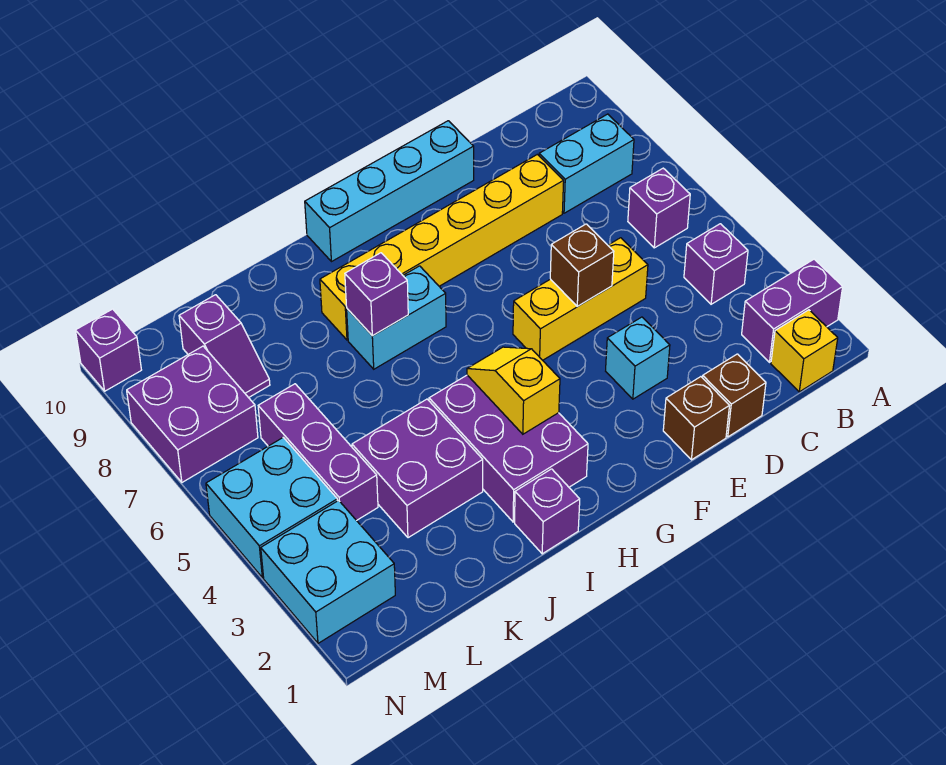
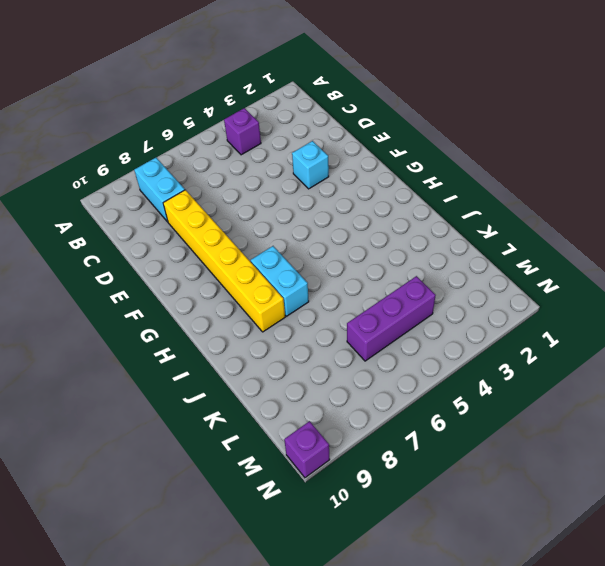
none -> purple 1x2 brick [742,259,843,362]
none -> yellow 1x1 brick [771,310,838,392]
none -> purple 1x1 brick [628,168,690,248]

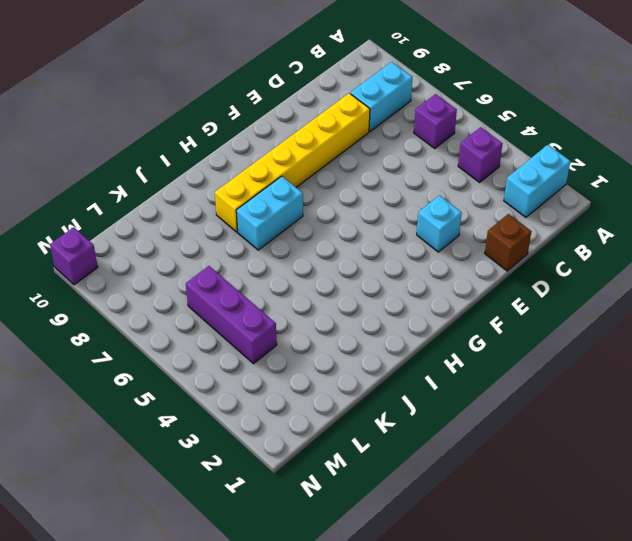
cyan 1x2 brick [504,145,570,217] -> purple 1x2 brick [742,259,843,362]
none -> yellow 1x1 brick [771,310,838,392]
none -> yellow 1x3 brick [513,238,648,360]
none -> brown 1x1 brick [663,377,729,460]

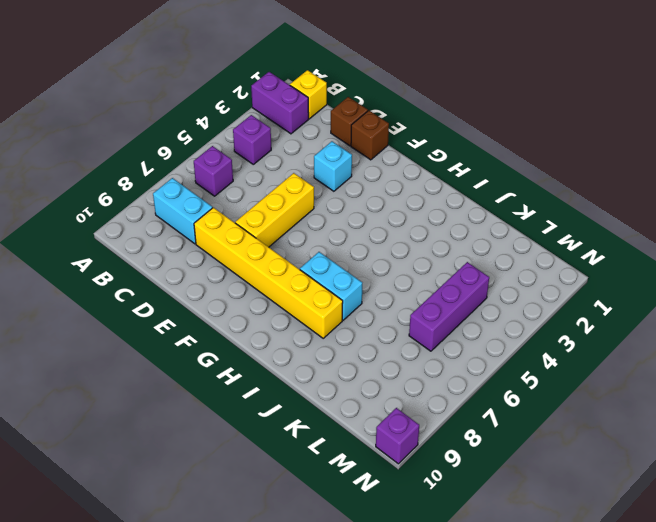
yellow 1x3 brick [235,173,314,247] -> yellow 1x3 brick turned to [513,238,648,360]
none -> cyan 1x4 brick [305,121,474,262]
none -> purple 2x3 brick [429,375,588,522]
none -> purple 1x1 brick [515,469,580,554]

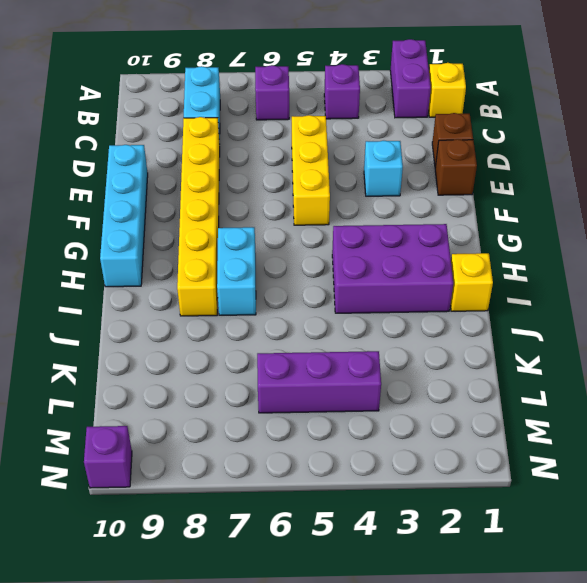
yellow 1x1 brick [450,253,493,311] -> purple 1x1 brick [515,469,580,554]
none -> purple 2x2 brick [352,399,483,538]
none -> purple 1x2 slope [179,295,270,398]
none -> cyan 2x2 brick [261,500,395,643]

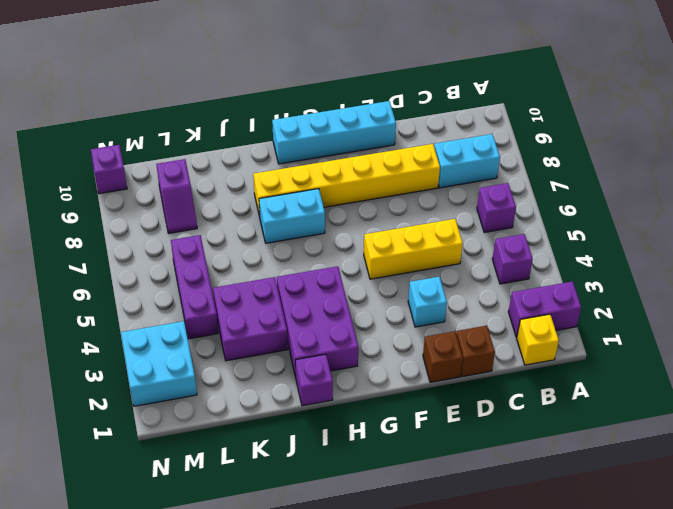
none -> cyan 2x2 brick [206,437,337,578]
none -> purple 2x2 brick [127,346,258,482]
none -> brown 1x1 brick [550,224,614,306]

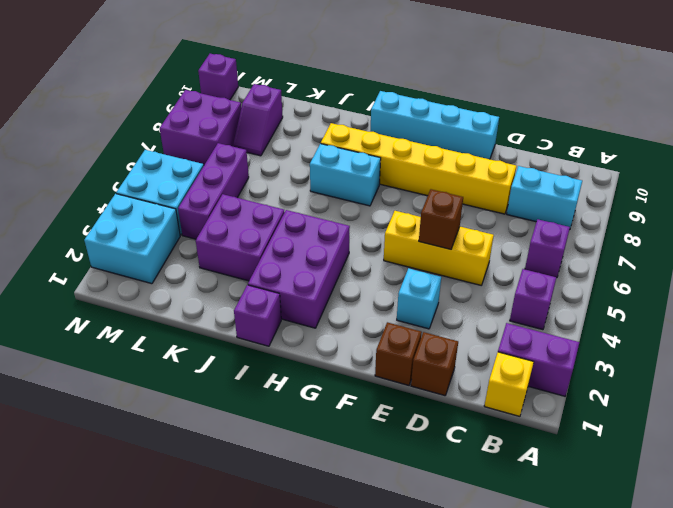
none -> yellow 1x2 slope [467,347,560,434]
none -> purple 1x1 brick [345,253,408,336]

